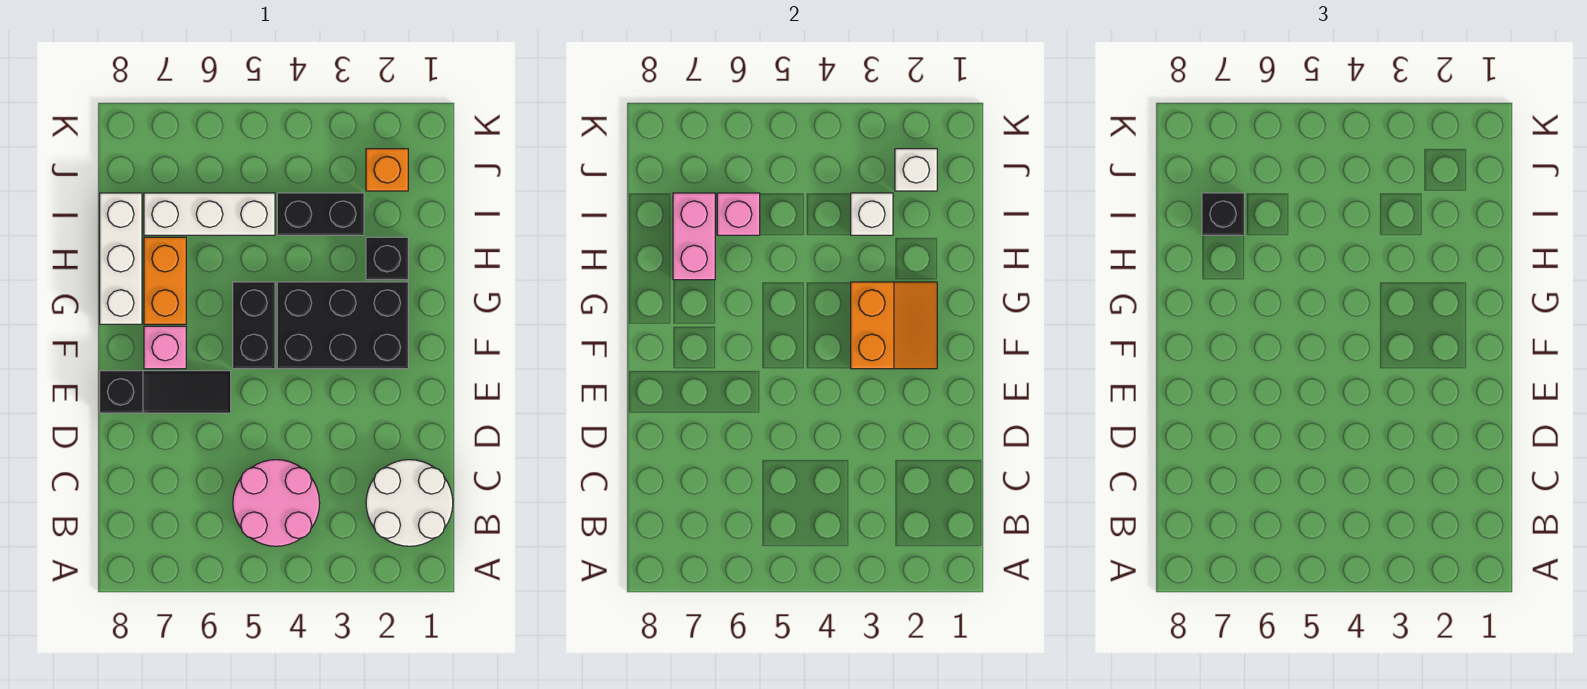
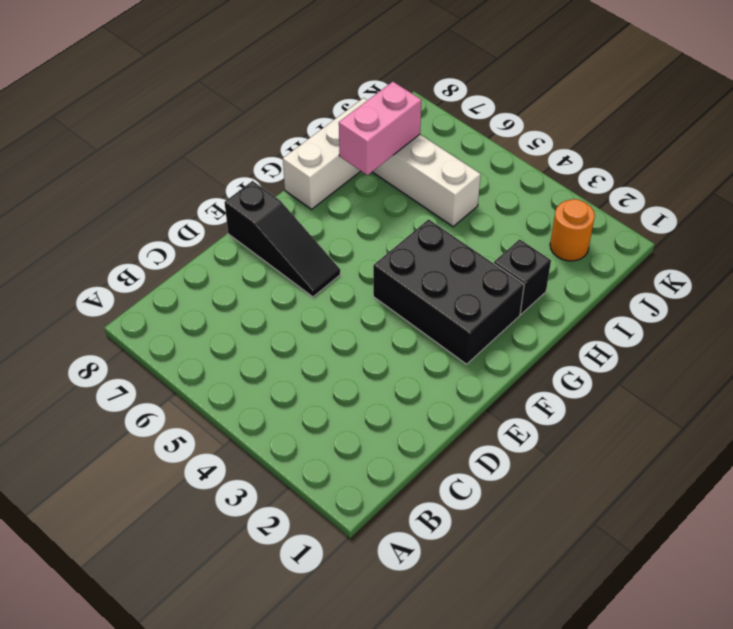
orange 1x1 round brick [550,199,595,261] -> orange 1x1 brick [366,149,408,191]
none -> white 2x2 round brick [366,460,453,546]
none -> pink 2x2 round brick [233,460,320,546]
none -> black 1x2 brick [233,282,275,369]

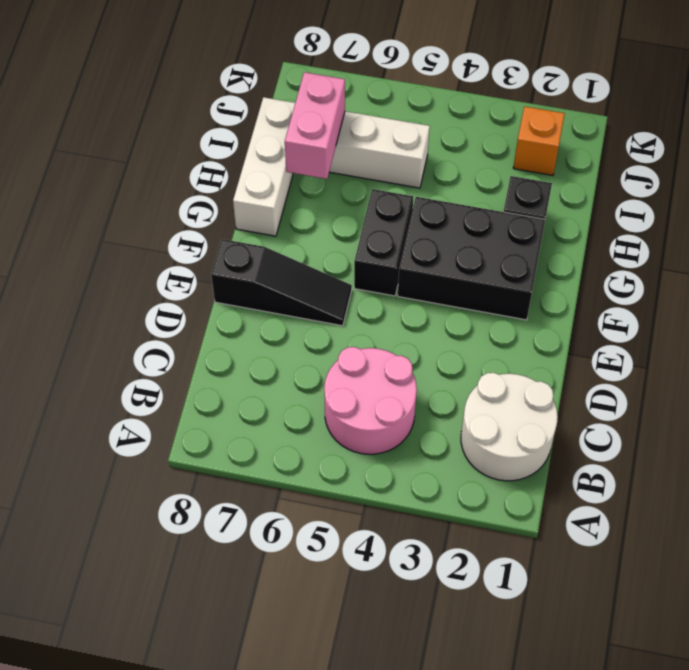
none -> pink 1x1 brick [144,326,186,369]
none -> orange 1x2 brick [144,237,186,324]
none -> black 1x2 brick [277,193,364,235]

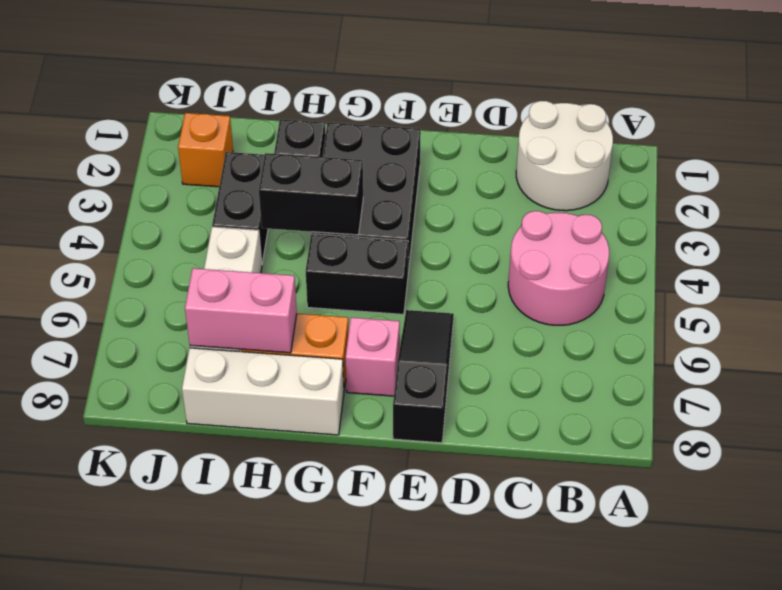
black 1x2 brick [259,153,363,235] -> none
none -> orange 2x2 slope [851,282,937,369]
none -> white 1x1 brick [851,193,893,235]
none -> pink 1x1 brick [717,193,760,235]

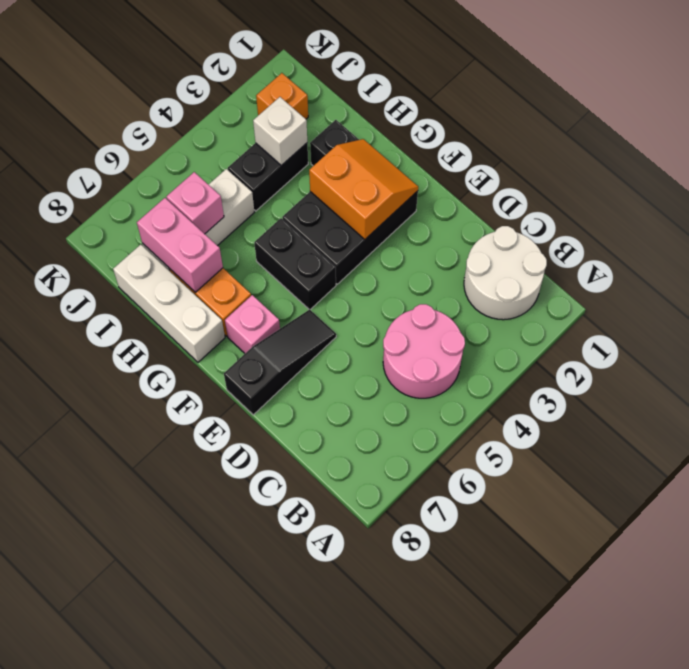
none -> white 1x1 brick [895,149,937,191]
none -> black 1x1 brick [1202,193,1244,235]

